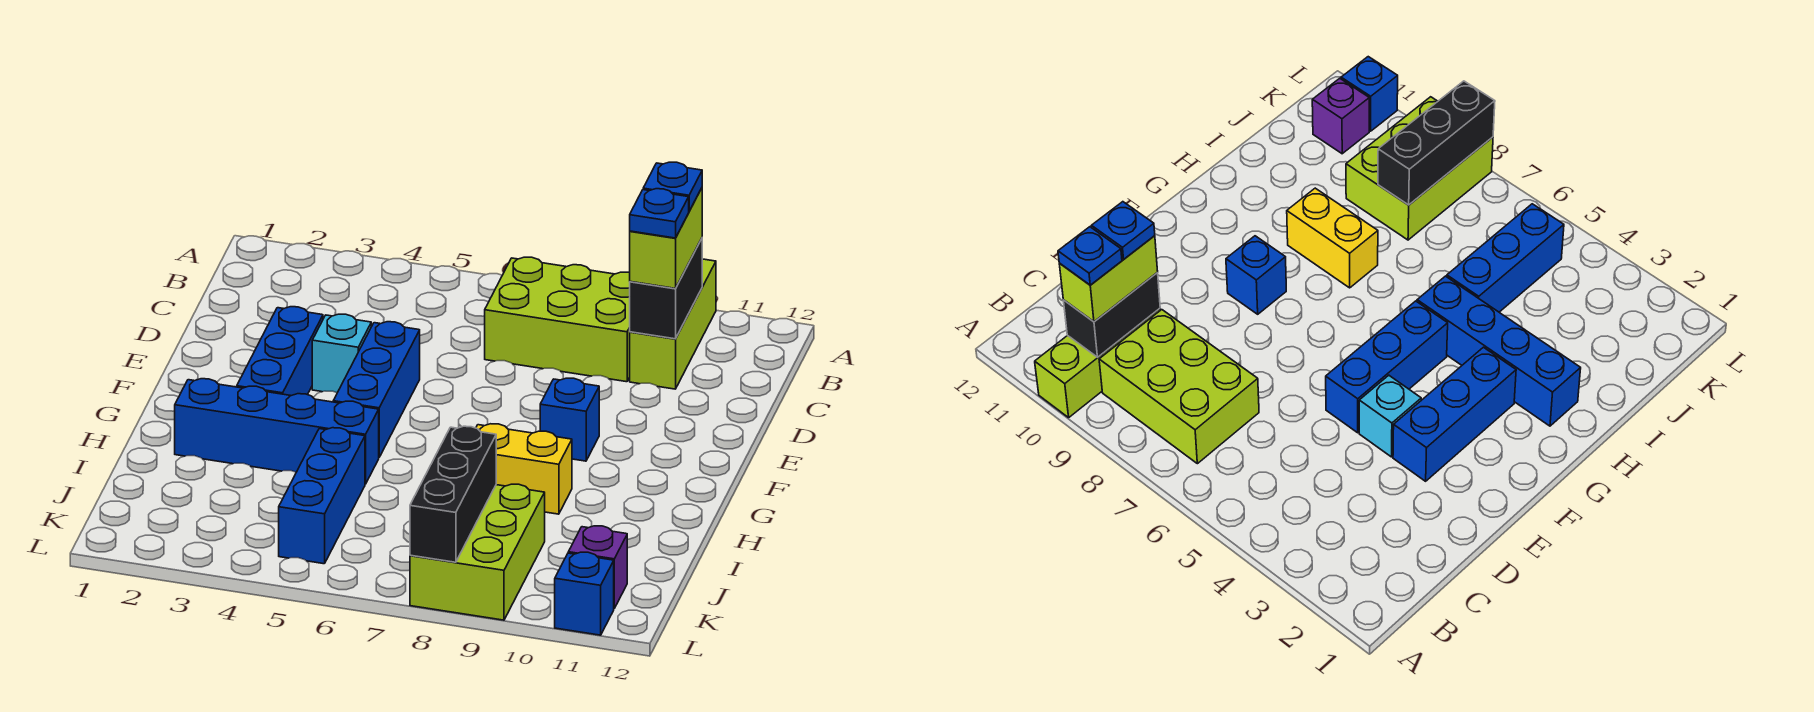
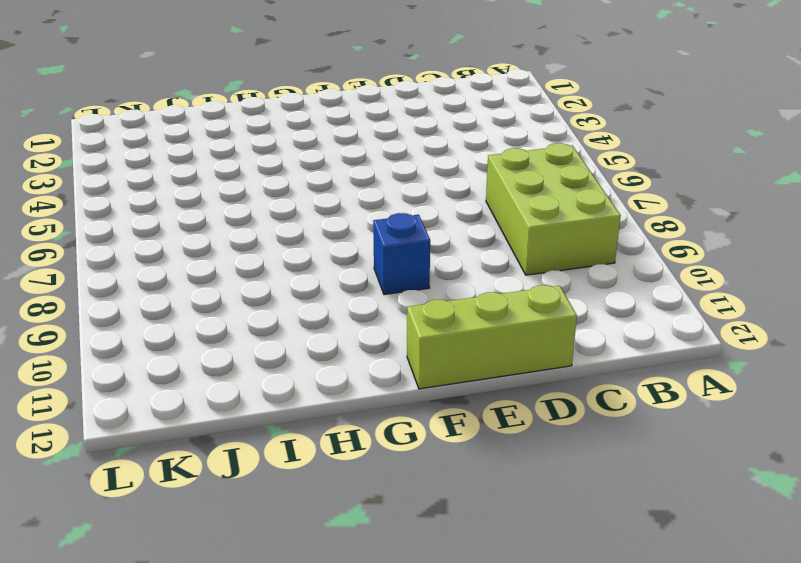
lime 1x3 brick [407,285,577,389] -> lime 1x3 brick moved to [630,259,716,389]
none -> blue 1x3 brick [237,307,323,396]
none -> cyan 1x1 brick [312,314,371,393]
none -> blue 1x3 brick [333,322,420,457]

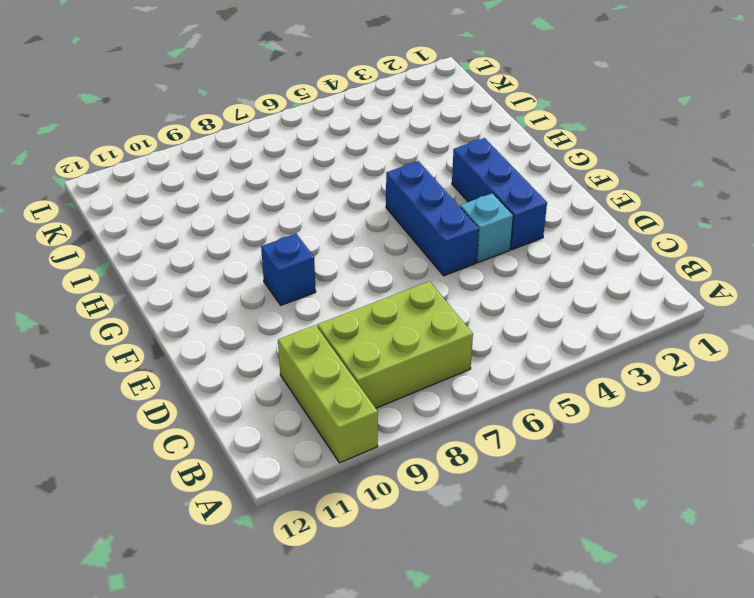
none -> blue 1x4 brick [175,379,379,484]
none -> yellow 1x2 brick [476,424,572,514]
none -> blue 1x3 brick [279,428,365,564]

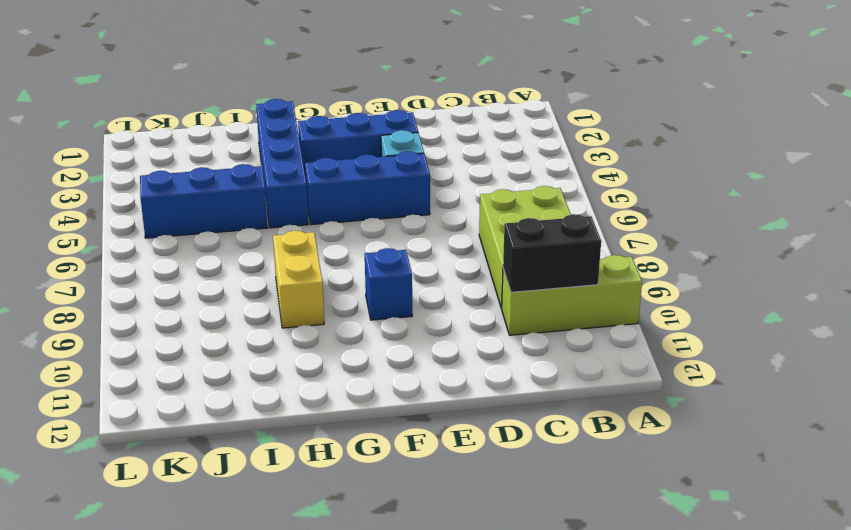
none -> lime 2x3 brick [410,484,545,620]
none -> purple 1x1 brick [568,526,627,608]
none -> blue 1x1 brick [555,552,614,635]

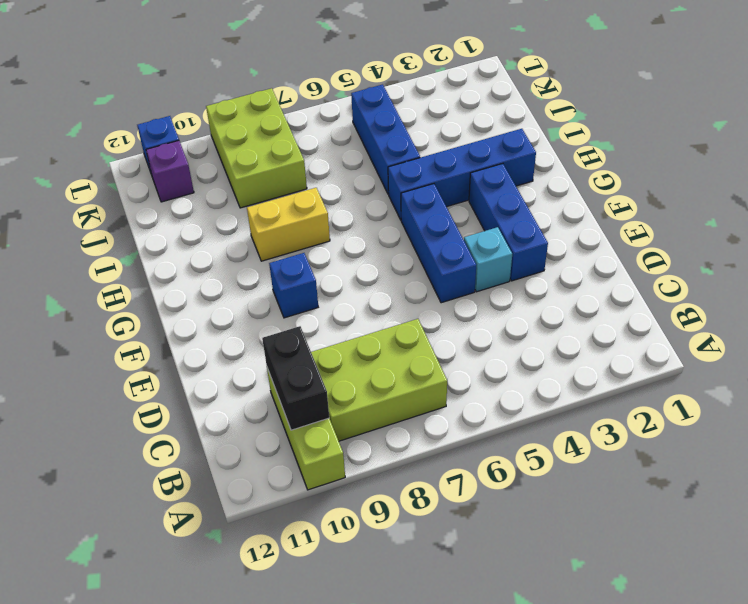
none -> black 1x3 brick [410,426,496,562]
none -> lime 1x2 brick [630,188,702,288]
none -> blue 1x1 plate [643,162,702,211]

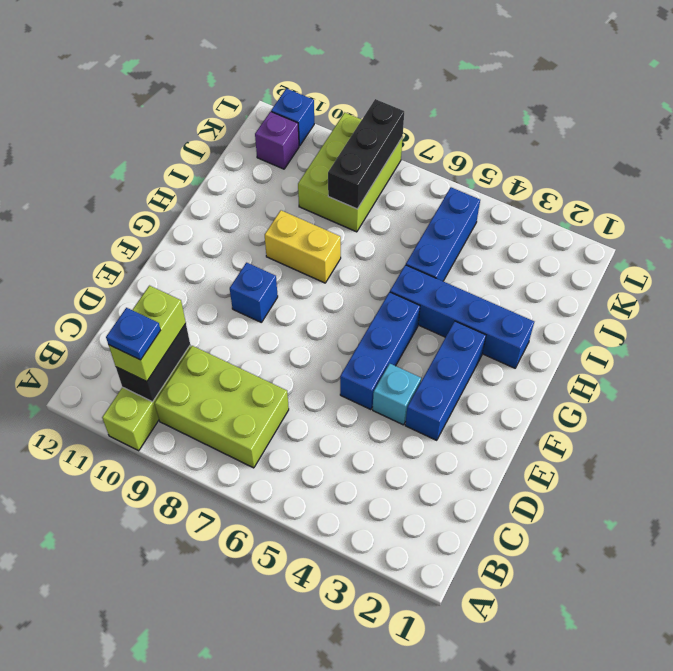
none -> blue 1x1 plate [630,189,689,238]

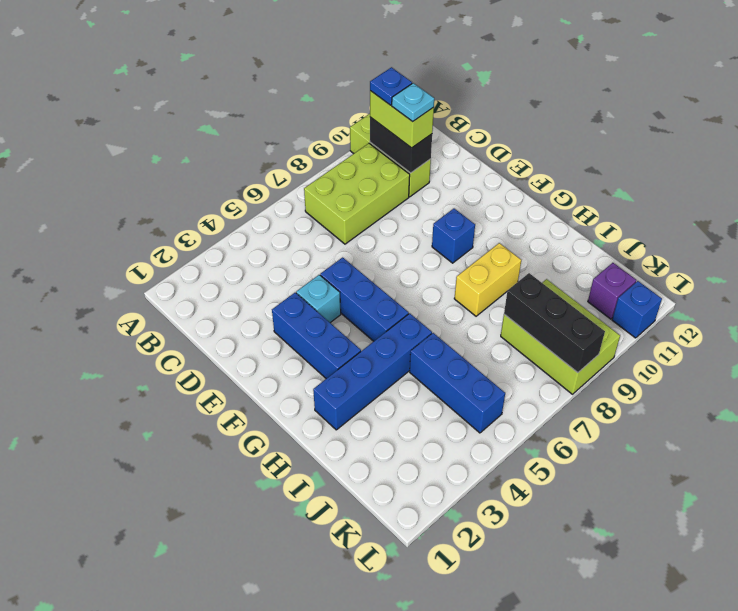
cyan 1x1 plate [392,83,434,122] -> blue 1x1 plate [630,189,689,238]

